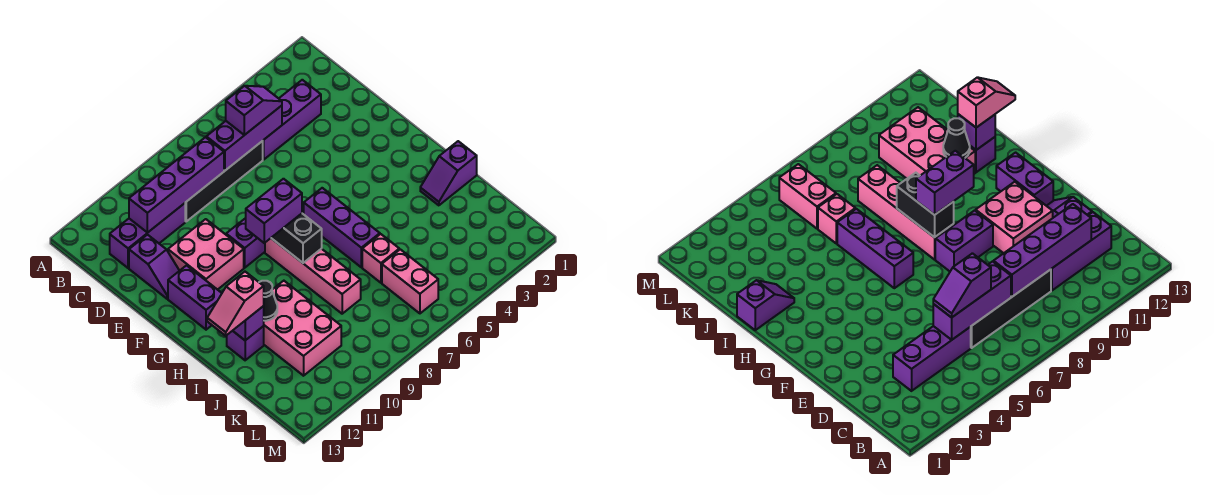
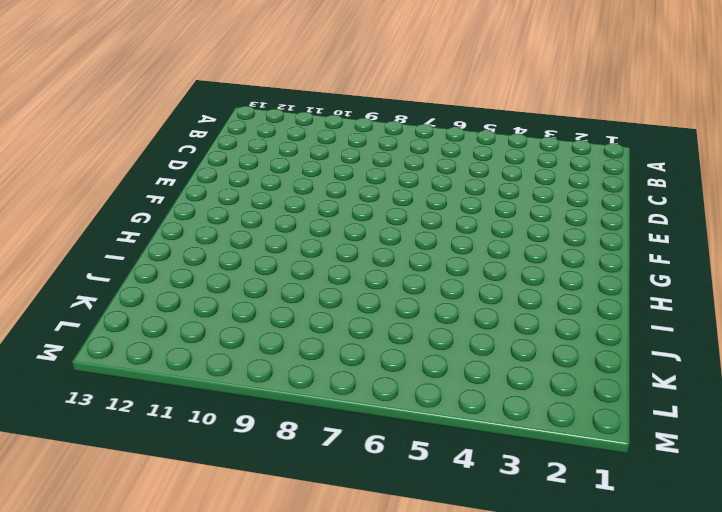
none -> purple 1x3 brick [263,80,321,159]
none -> black 1x4 brick [185,141,263,221]
none -> purple 1x3 brick [110,203,185,268]

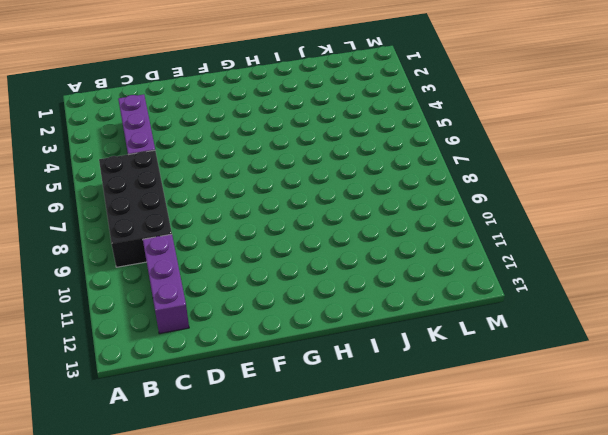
black 2x4 brick [99,150,172,267] -> black 1x4 brick [185,141,263,221]
none -> purple 1x2 slope [129,235,179,299]
none -> pink 2x2 brick [168,219,244,290]
none -> purple 1x2 brick [226,218,265,268]

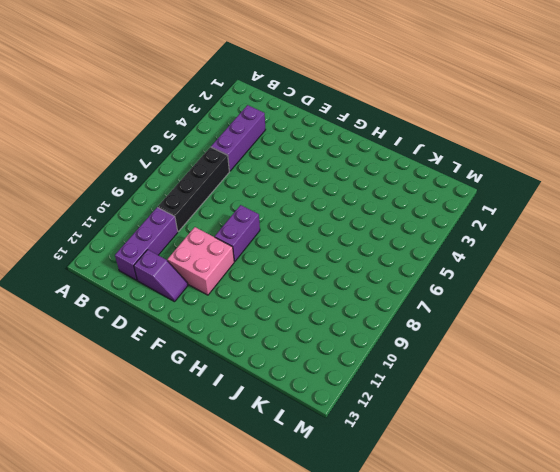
none -> purple 1x2 brick [168,266,222,330]
none -> purple 1x3 brick [304,188,380,267]
none -> pink 1x4 brick [265,238,361,314]

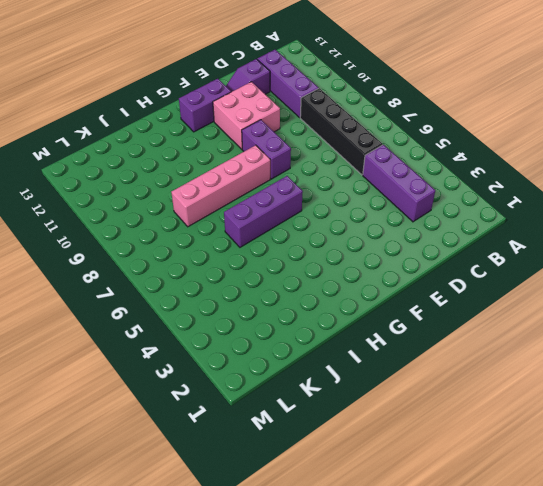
none -> purple 1x2 slope [420,141,477,205]
none -> pink 2x3 brick [264,281,341,376]
none -> purple 1x1 brick [227,326,264,360]

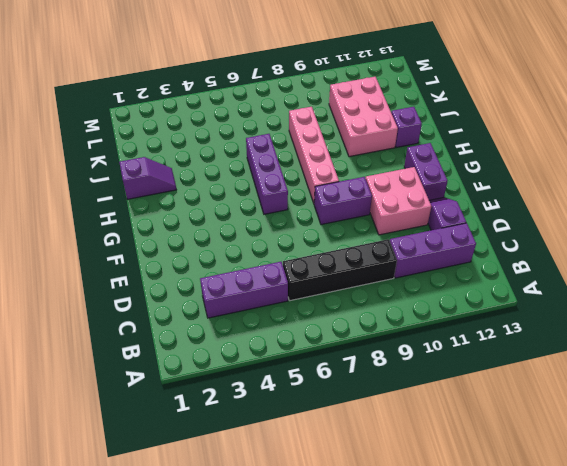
none -> pink 1x1 brick [362,234,399,283]
none -> pink 1x2 brick [382,249,438,313]
none -> purple 1x3 brick [206,106,282,170]

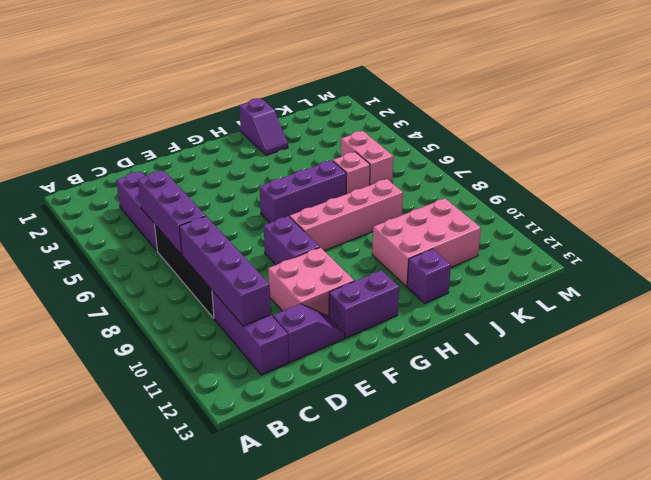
pink 1x2 brick [341,131,393,185] -> pink 1x2 brick turned to [382,249,438,313]
none -> black 1x2 brick [272,214,322,263]
none -> black 1x1 cone [259,281,277,321]
none -> purple 1x1 brick [233,306,264,340]

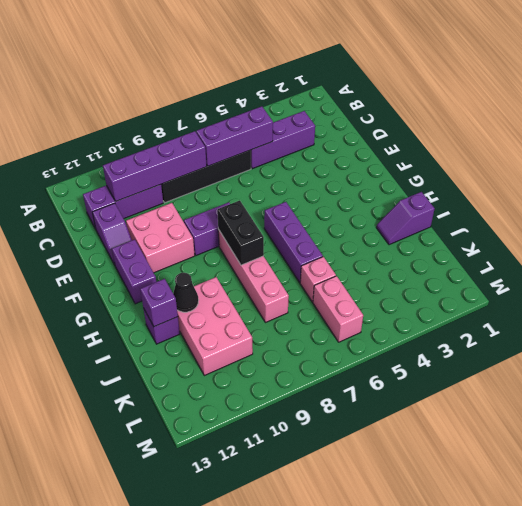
none -> purple 1x2 slope [226,86,282,135]
none -> purple 1x2 brick [246,179,302,243]
none -> pink 1x2 slope [207,272,264,336]

